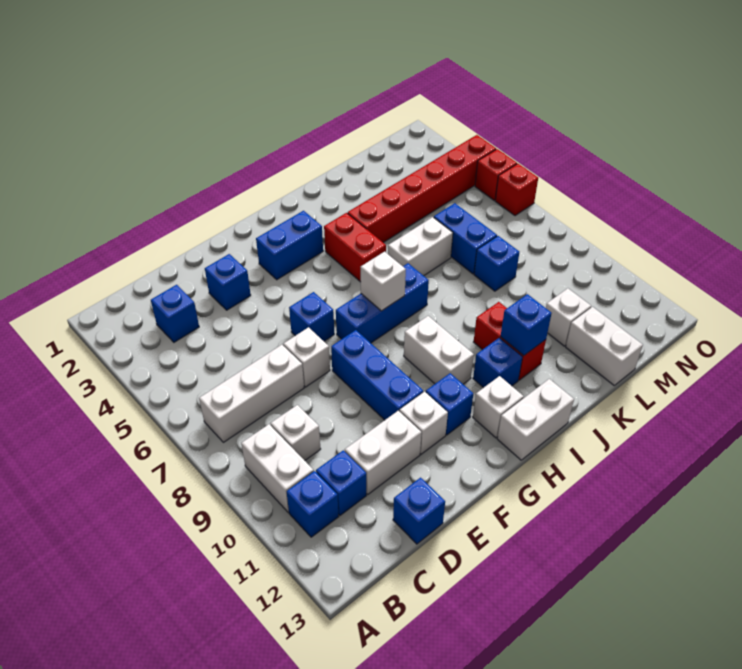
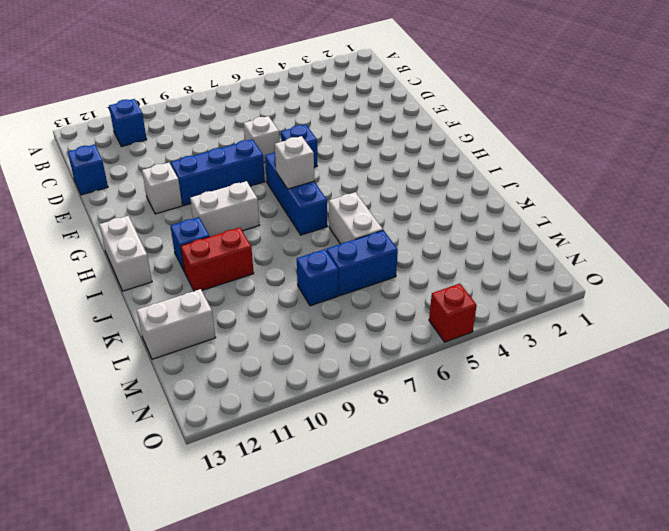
none -> white 1x3 brick [199,345,304,442]
none -> white 1x2 brick [241,424,314,512]
none -> blue 1x1 brick [151,285,199,342]
none -> white 1x1 brick [271,405,321,460]

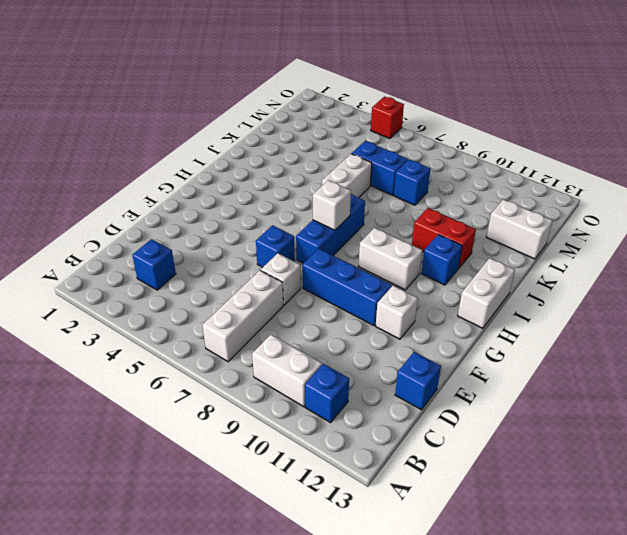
none -> white 1x1 brick [271,405,321,460]
none -> blue 1x1 brick [316,450,366,515]
none -> white 1x2 brick [345,411,421,494]
none -> blue 1x1 brick [205,254,251,310]

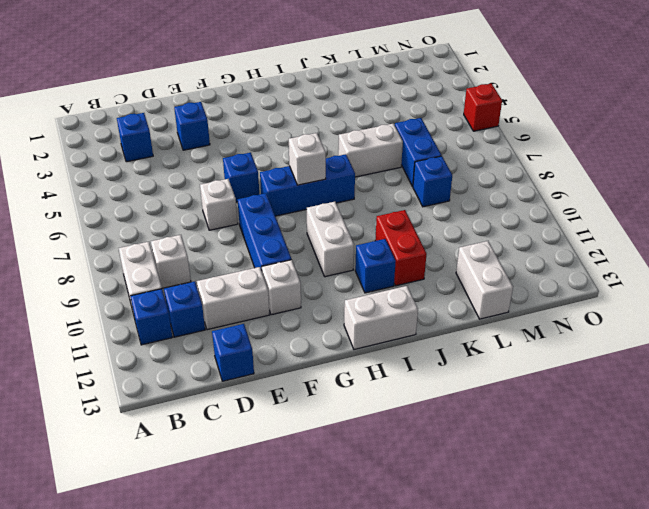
none -> white 1x3 brick [199,345,304,442]
none -> blue 1x2 brick [256,211,323,280]
none -> blue 1x1 brick [426,373,473,435]
none -> white 1x1 brick [473,376,524,438]

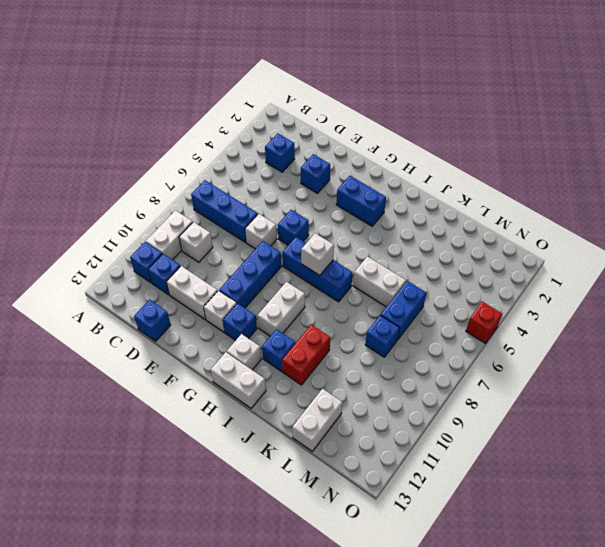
blue 1x3 brick [191,180,258,242] -> white 1x3 brick [199,345,304,442]
none -> red 1x2 brick [324,213,386,282]
none -> red 1x6 brick [348,135,496,243]
none -> white 1x1 brick [546,288,591,346]
none -> red 1x1 brick [495,164,538,216]

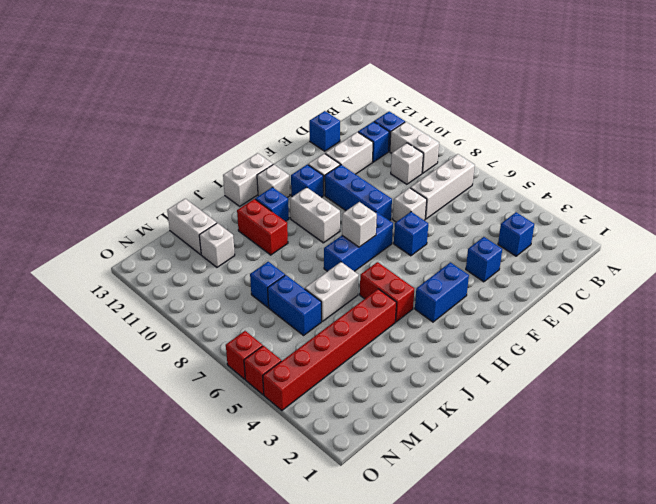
none -> blue 1x1 brick [500,294,552,356]

